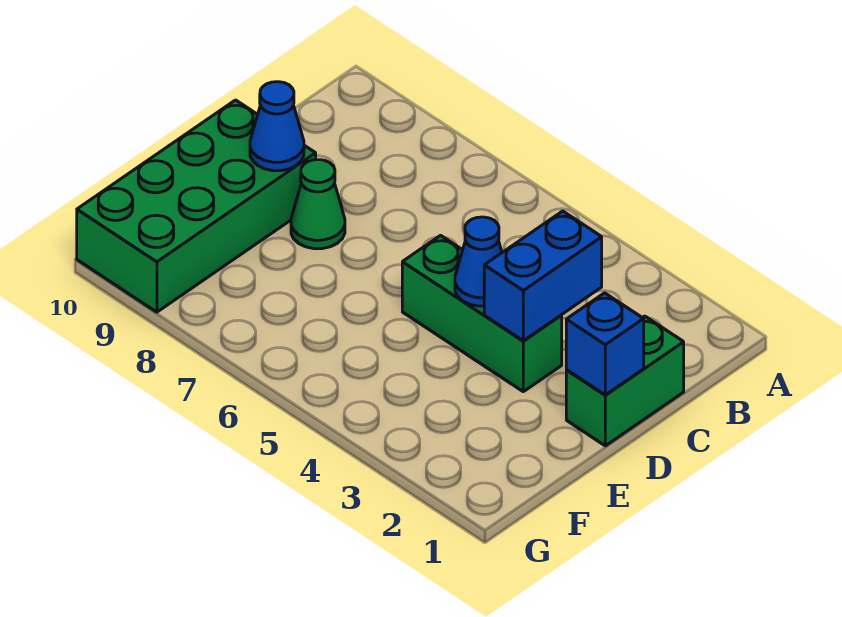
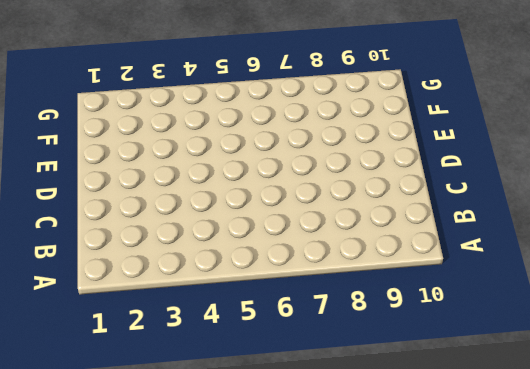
none -> green 1x2 brick [566,316,684,446]
none -> green 1x3 brick [402,235,562,392]

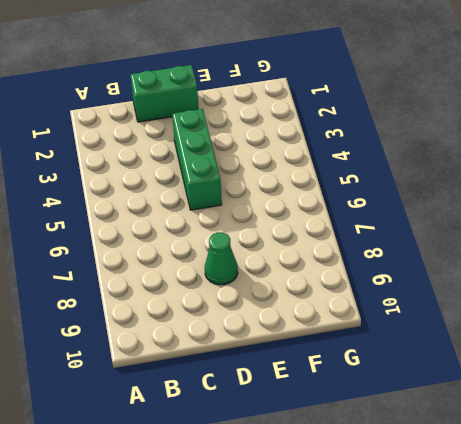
none -> green 2x4 brick [77,100,316,312]
none -> blue 1x2 brick [484,211,602,341]

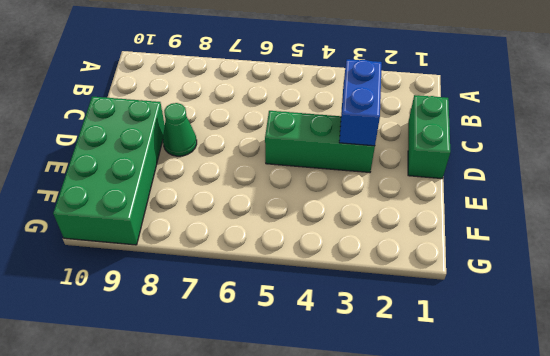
none -> blue 1x1 brick [566,293,644,395]
none -> blue 1x1 cone [455,217,502,306]

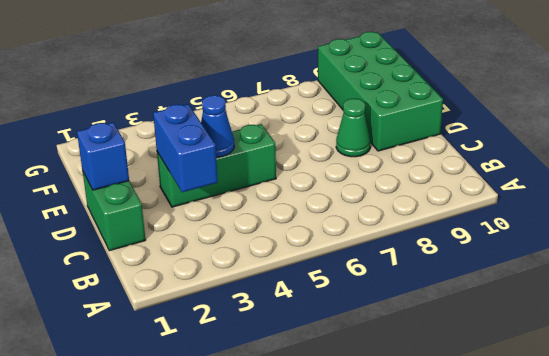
none -> blue 1x1 cone [250,82,304,171]

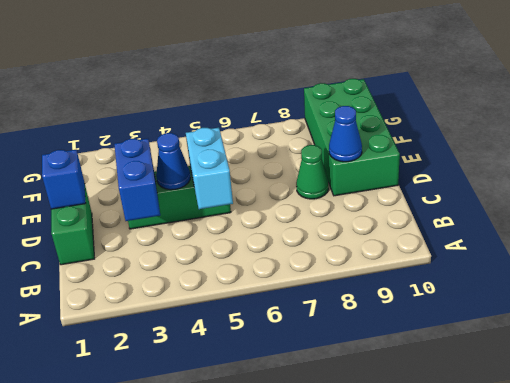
cyan 1x2 brick [186,128,233,209] -> none

